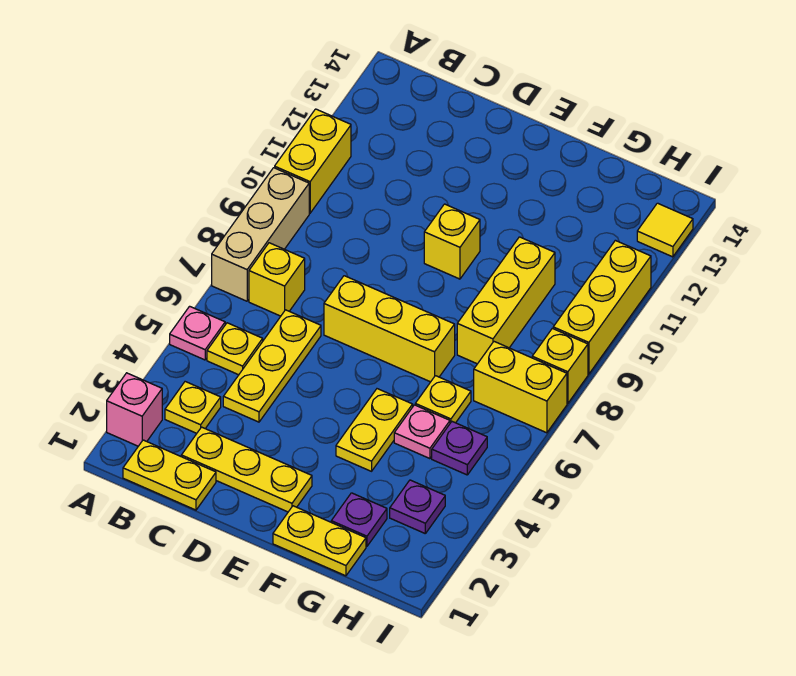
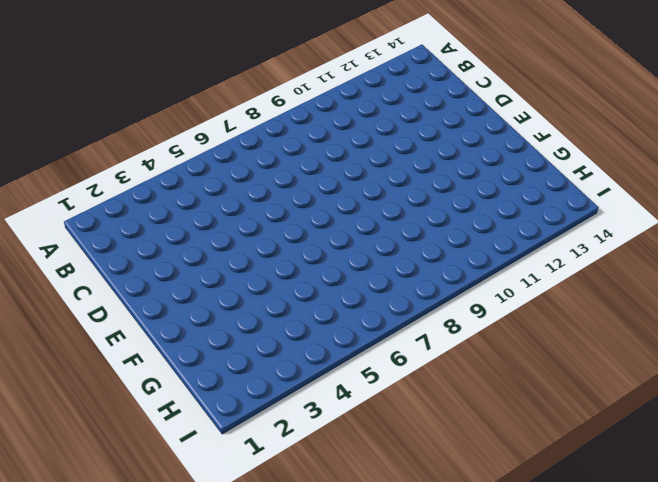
none -> pink 1x1 brick [107,373,162,446]
none -> pink 1x1 plate [170,306,225,360]
none -> tan 1x3 brick [212,168,309,301]

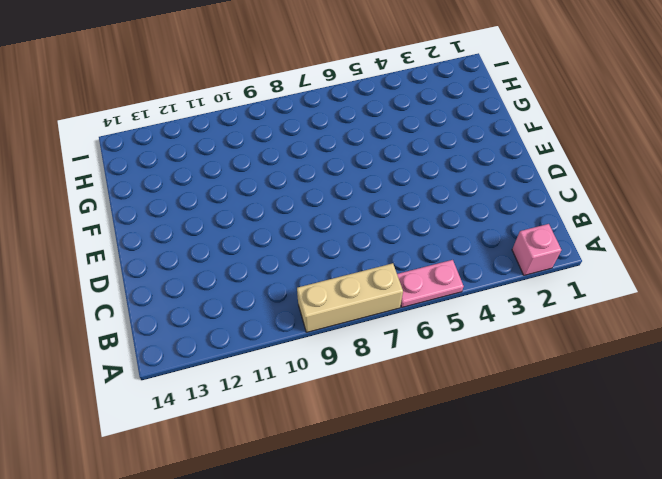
pink 1x2 plate [397,260,464,307] -> pink 1x1 plate [170,306,225,360]
none -> yellow 1x2 brick [275,109,351,213]
none -> yellow 1x2 plate [123,440,216,510]
none -> yellow 1x1 plate [165,382,221,433]

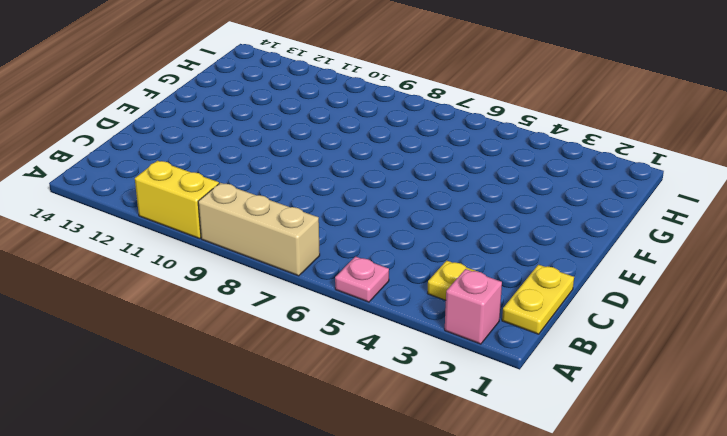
none -> yellow 1x1 plate [207,323,263,375]
none -> yellow 1x1 brick [249,243,305,316]
none -> yellow 1x3 plate [181,427,312,512]

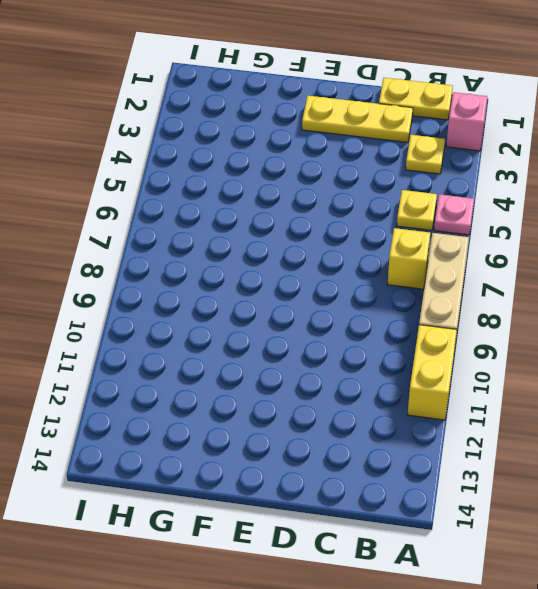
none -> yellow 1x3 plate [223,310,321,422]
none -> yellow 1x3 brick [324,276,455,382]
none -> yellow 1x1 brick [424,204,480,279]

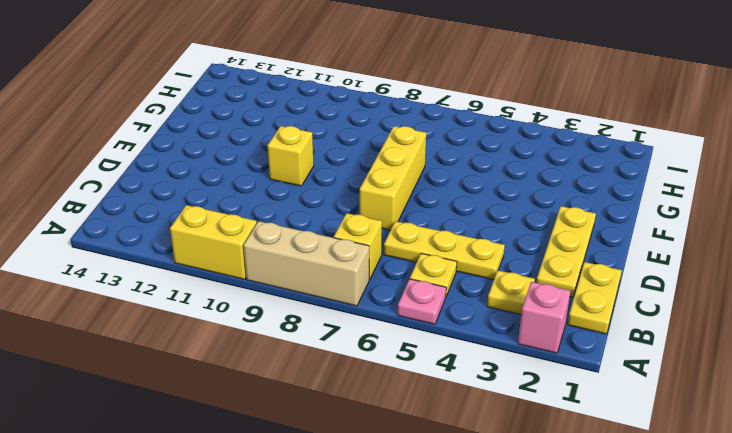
none -> yellow 1x2 plate [273,506,366,576]
none -> yellow 1x2 plate [336,389,413,471]
none -> purple 1x1 plate [331,493,387,546]

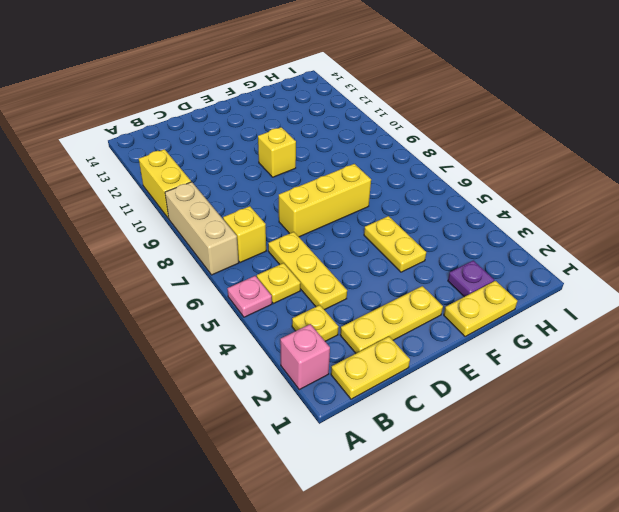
none -> pink 1x1 plate [394,405,450,459]
none -> yellow 1x1 plate [415,376,471,423]
none -> yellow 1x3 brick [457,237,555,364]

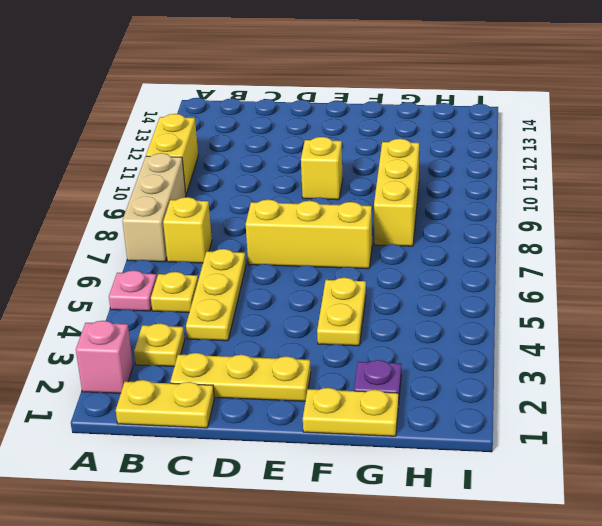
none -> pink 1x1 plate [394,405,450,459]
none -> yellow 1x1 plate [415,376,471,423]
none -> purple 1x1 plate [390,480,445,533]

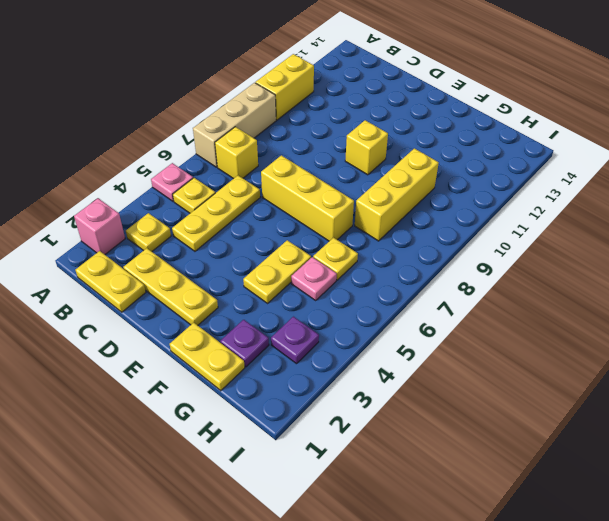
none -> purple 1x1 plate [432,422,487,475]
none -> yellow 1x2 brick [474,342,567,433]
none -> yellow 1x1 brick [532,328,588,403]

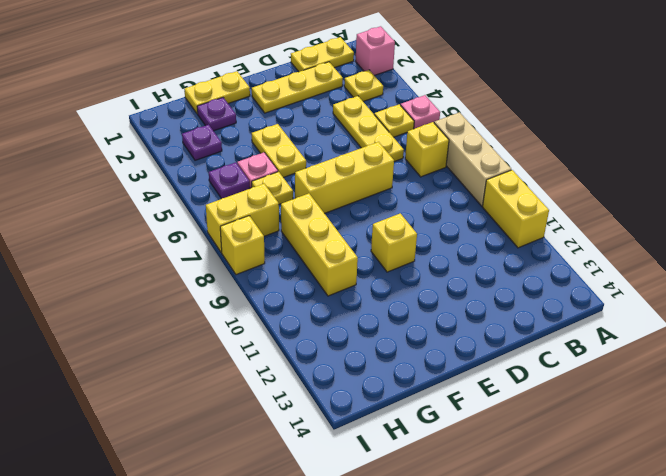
none -> yellow 1x3 brick [553,240,651,374]
none -> yellow 1x1 tile [637,203,693,257]

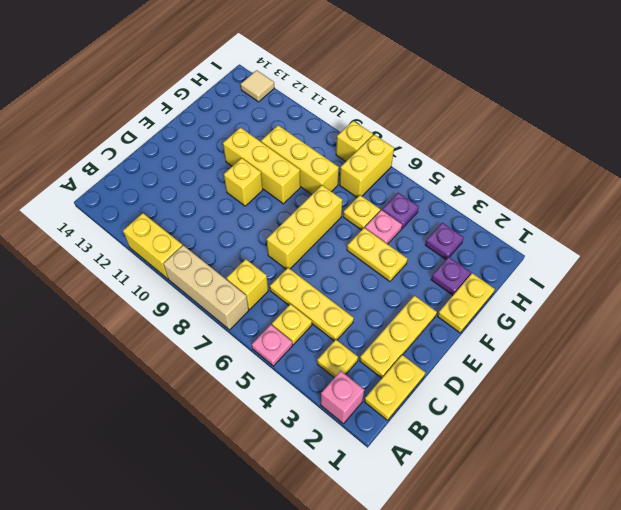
yellow 1x3 brick [223,128,300,204] -> yellow 1x3 brick moved to [553,240,651,374]
tan 1x1 tile [241,70,274,102] -> yellow 1x1 tile [637,203,693,257]

